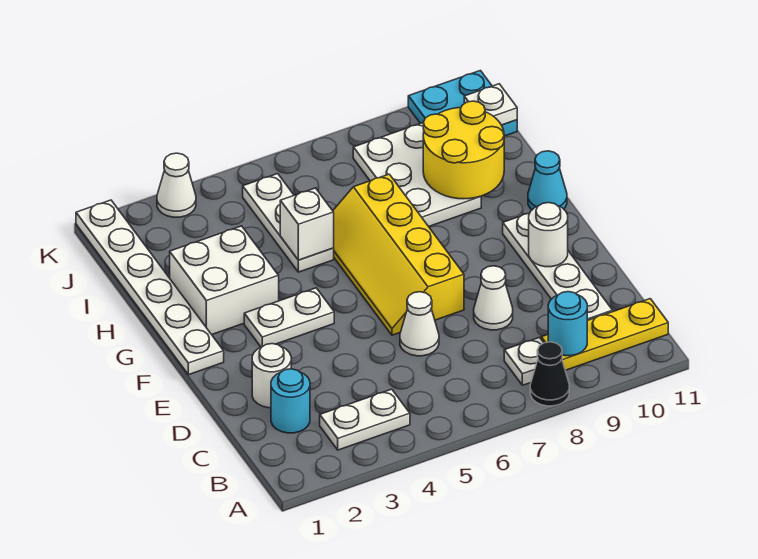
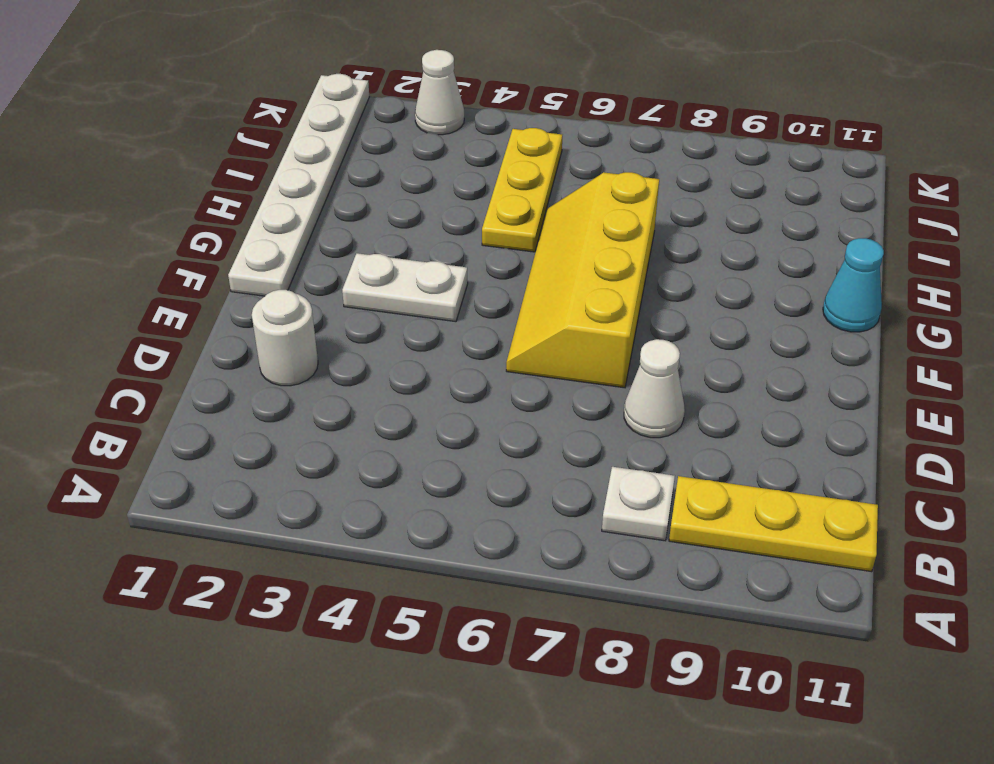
yellow 1x3 plate [482,128,562,252] -> white 1x3 plate [243,174,334,272]
none -> black 1x1 cone [530,342,569,406]
none -> white 1x2 plate [320,389,410,450]
none -> cyan 1x1 round brick [271,369,310,433]

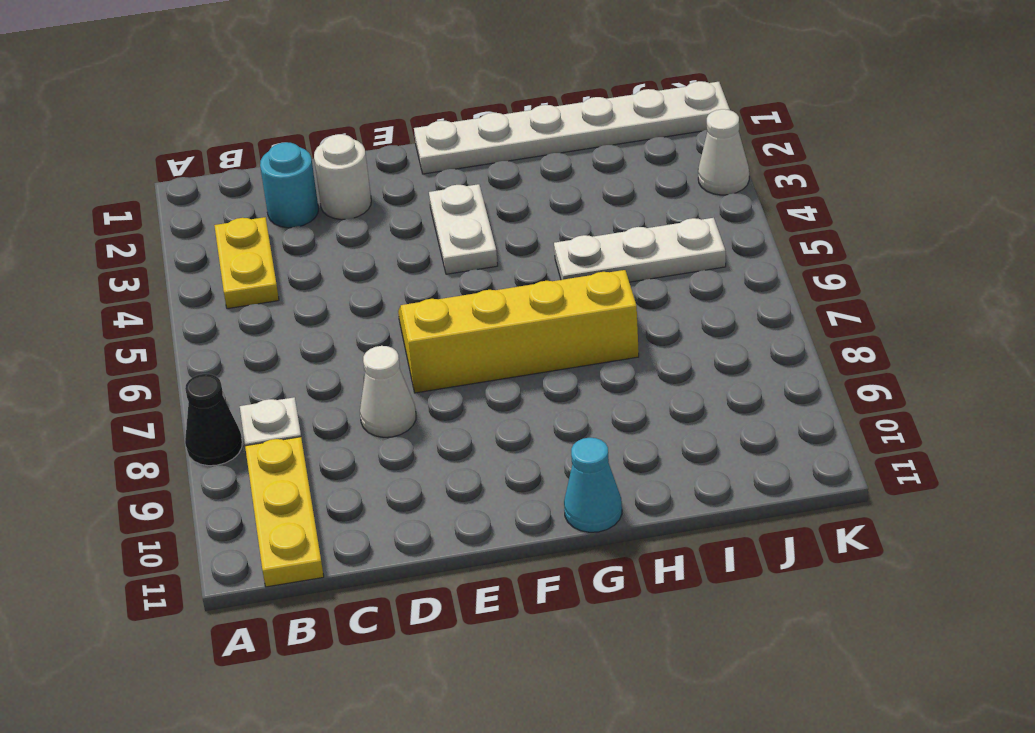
yellow 1x2 plate [214,217,279,309] -> white 1x2 plate [320,389,410,450]
none -> white 1x4 plate [503,214,613,321]
none -> white 1x1 cone [400,292,439,356]
none -> white 2x2 brick [170,226,279,335]

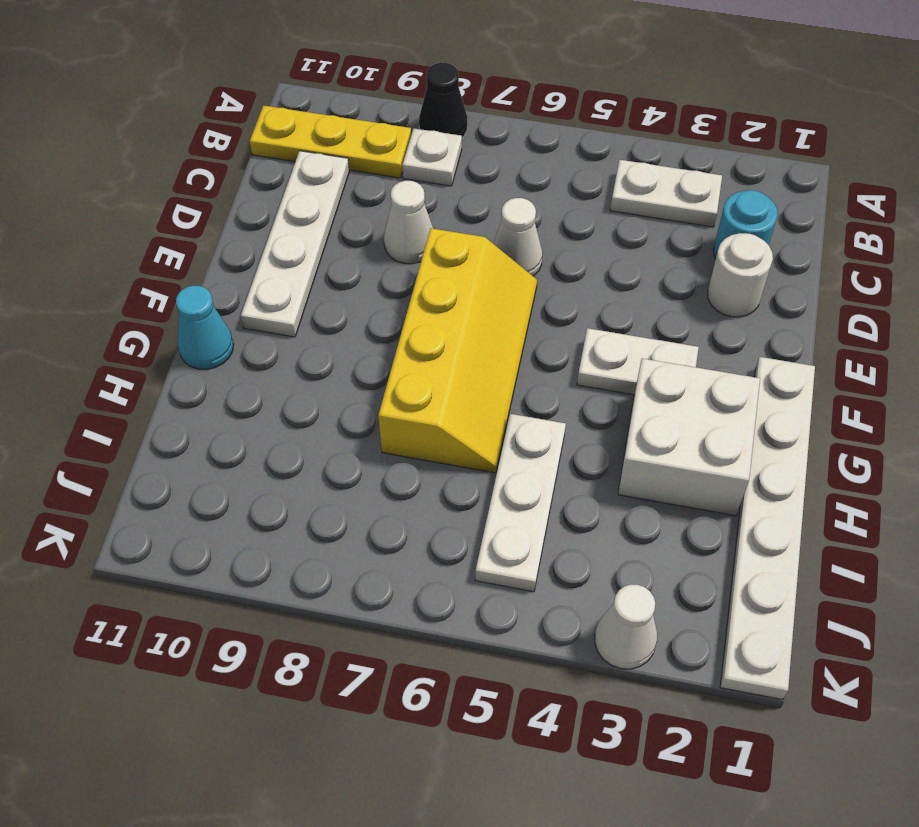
none -> white 2x3 plate [353,123,481,227]
none -> cyan 2x2 plate [408,71,517,136]
none -> cyan 1x1 round brick [548,292,587,356]

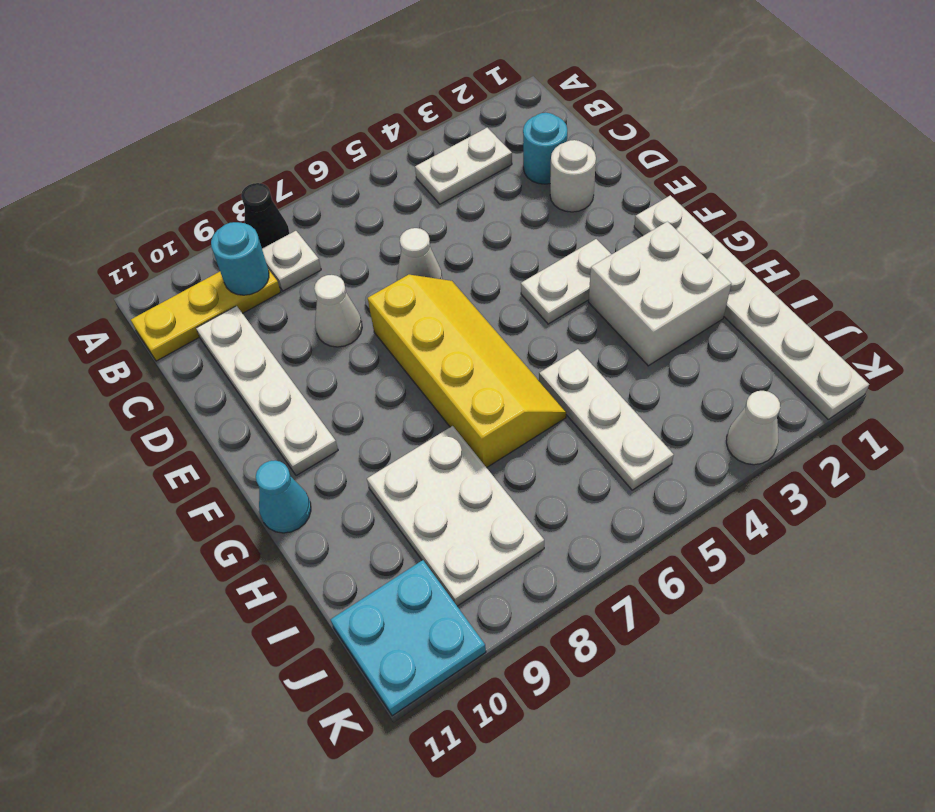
none -> white 1x1 round brick [529,203,568,267]
none -> white 1x1 brick [280,188,334,260]
none -> yellow 2x2 round brick [423,101,504,199]

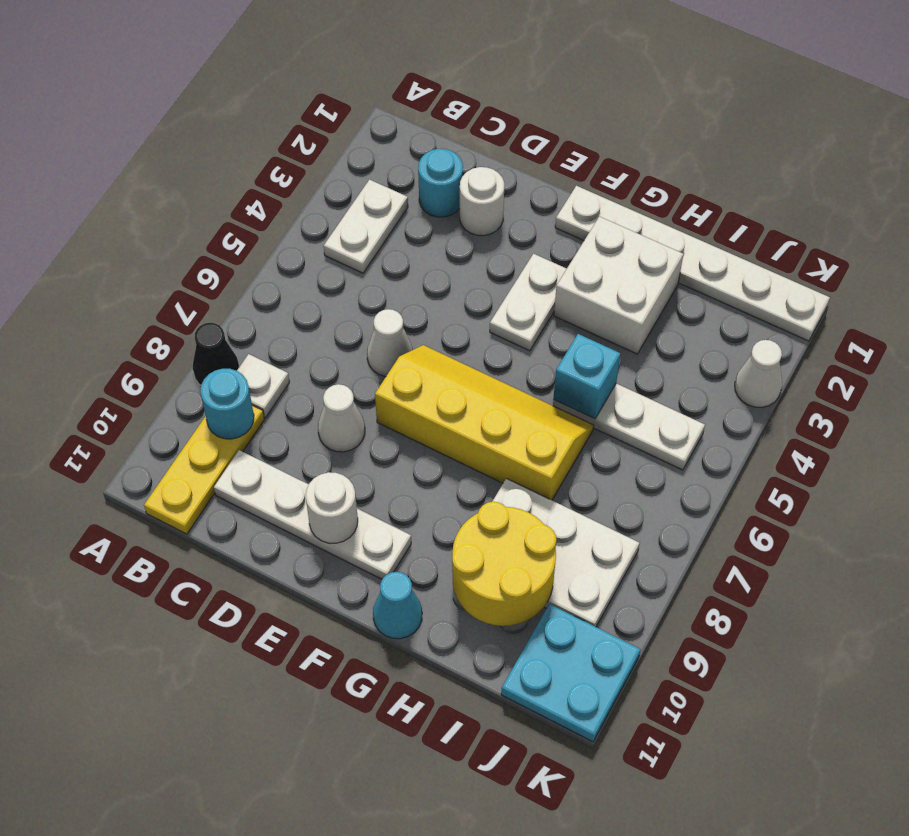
cyan 1x1 brick [554,334,620,419] -> white 1x1 brick [280,188,334,260]
none -> white 1x1 plate [464,84,517,125]

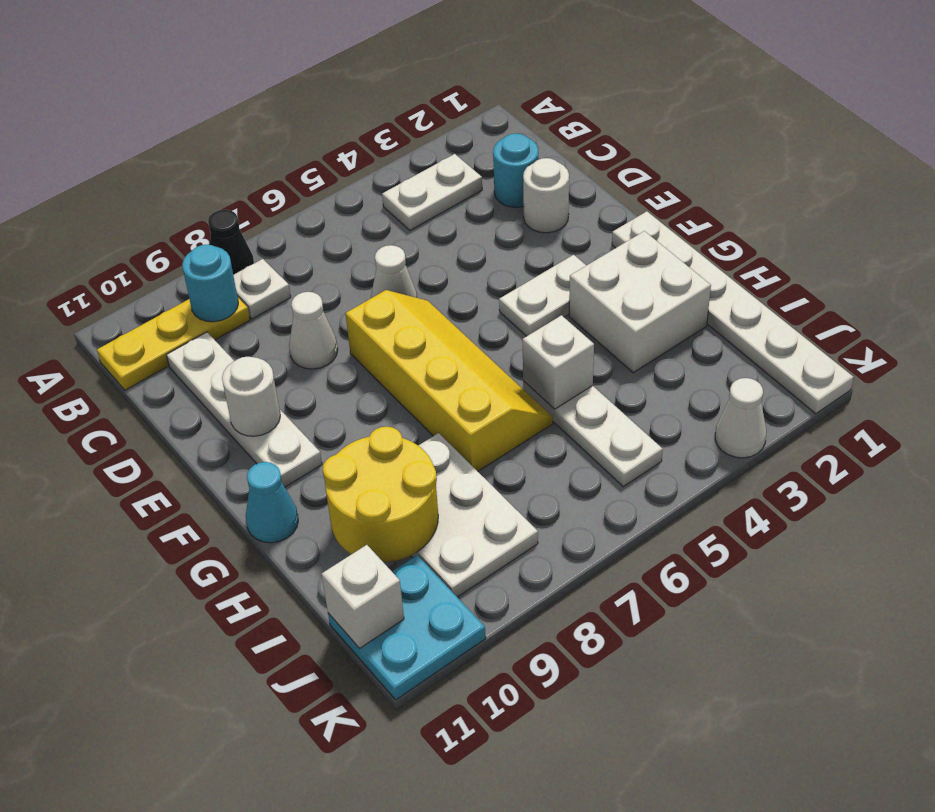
white 1x1 brick [322,545,404,648] -> white 1x1 plate [464,84,517,125]

